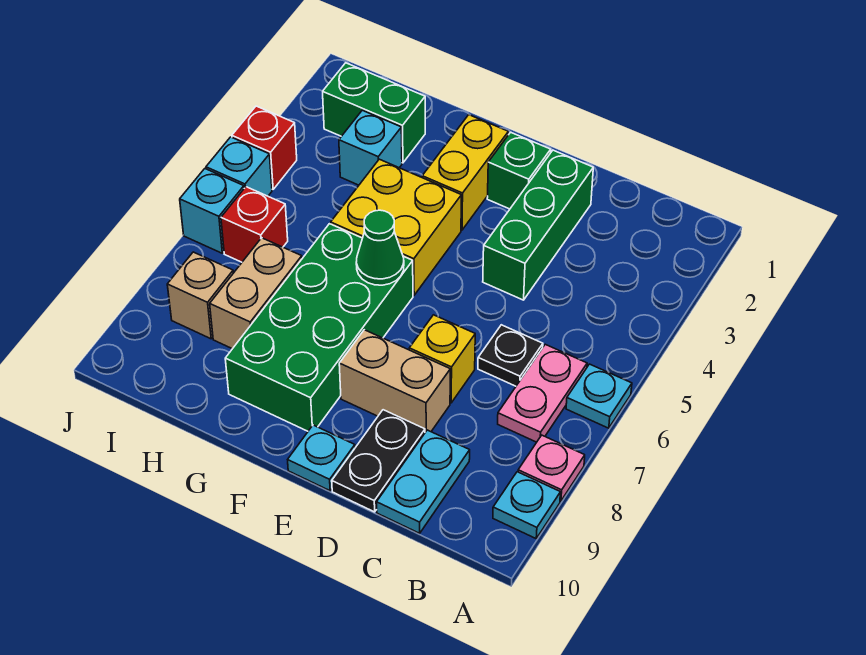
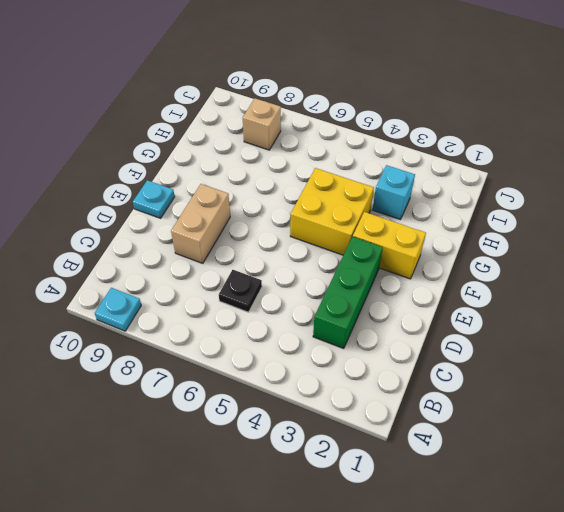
green 1x3 brick [313,237,383,349] -> green 1x3 brick turned to [483,150,593,300]
none -> cyan 1x1 plate [566,364,632,428]
none -> pink 1x1 plate [518,435,585,501]
none -> pink 1x2 plate [498,344,587,442]

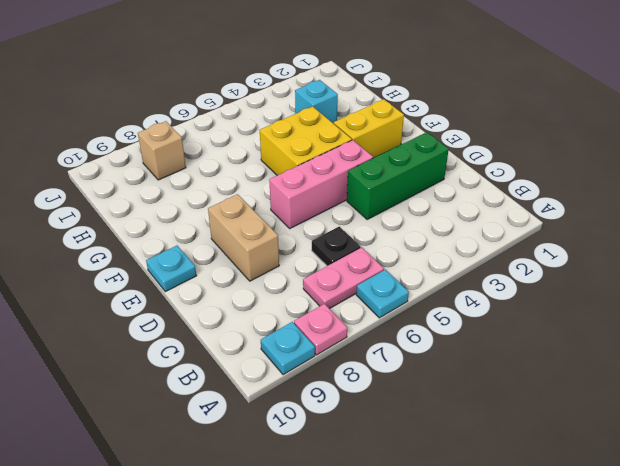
pink 1x3 brick [269,140,373,228] -> none
none -> cyan 1x2 plate [377,430,470,533]
none -> yellow 1x1 brick [409,315,475,403]
none -> black 1x2 plate [332,410,425,512]

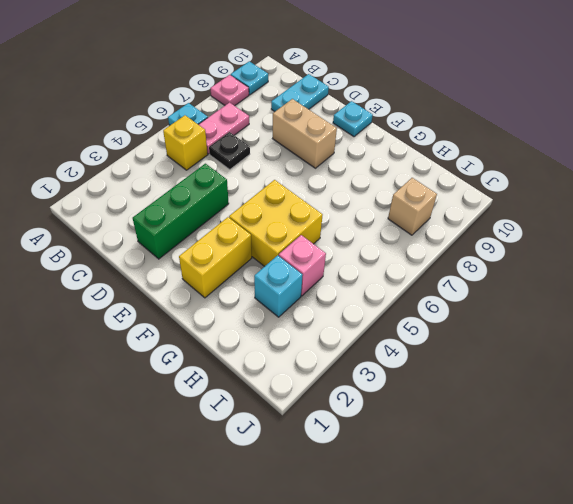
yellow 1x1 brick [163,115,208,170] -> yellow 1x1 brick moved to [409,315,475,403]
pink 1x1 brick [279,235,326,296] -> none
none -> black 1x2 plate [332,410,425,512]
none -> green 1x1 brick [487,132,551,209]
none -> green 2x4 brick [225,224,413,431]

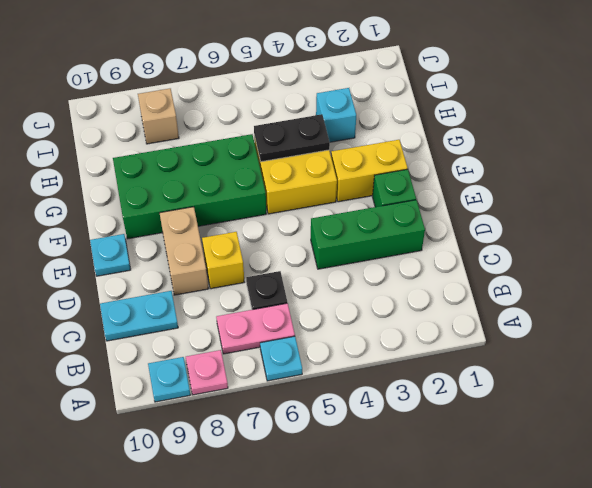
black 1x2 plate [254,114,330,162] -> black 1x2 plate moved to [332,410,425,512]
none -> green 1x2 brick [323,63,425,163]
none -> tan 1x2 brick [210,238,302,349]
none -> red 1x1 brick [221,187,288,262]

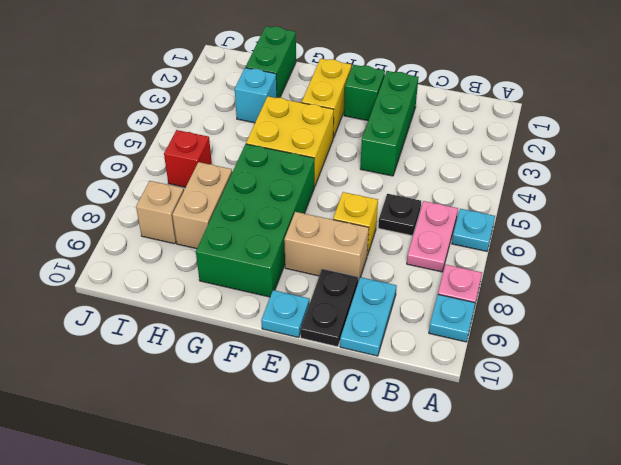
green 1x2 brick [246,26,296,98] -> green 1x2 brick turned to [323,63,425,163]
none -> red 1x1 brick [232,106,297,189]
none -> cyan 1x1 brick [206,137,272,196]
none -> cyan 1x1 brick [180,169,244,253]

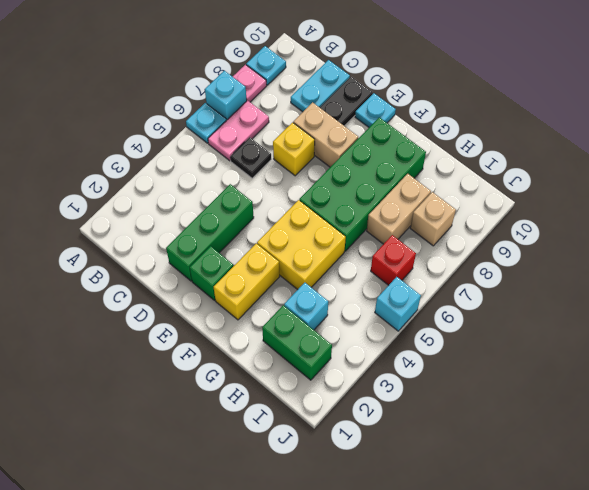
cyan 1x1 brick [205,71,247,121] -> cyan 1x1 brick moved to [180,169,244,253]
none -> red 1x1 brick [232,106,297,189]
none -> green 1x1 cone [356,210,404,285]

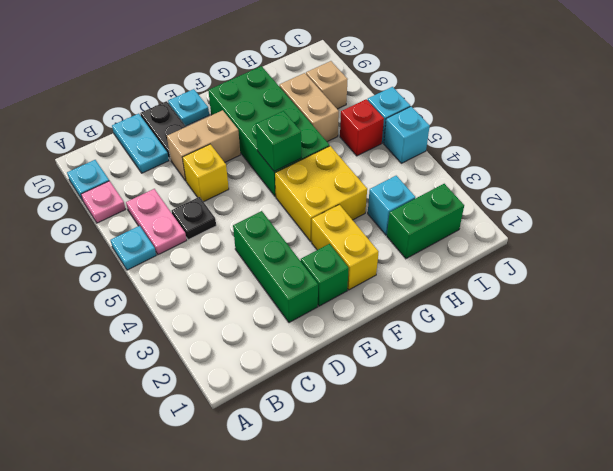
green 1x1 brick [256,111,301,171] -> green 1x1 cone [356,210,404,285]
none -> red 1x1 brick [232,106,297,189]

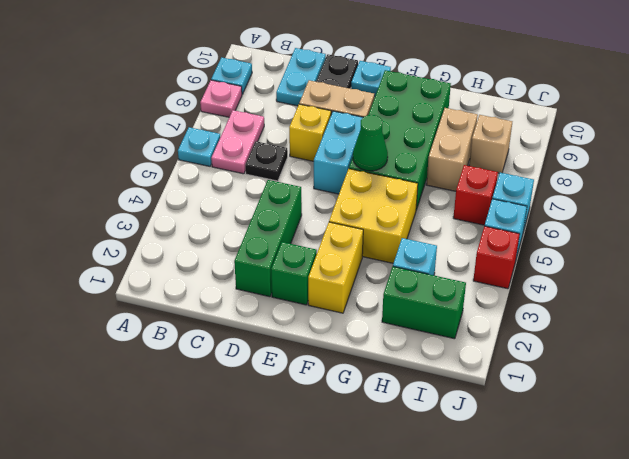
cyan 1x2 brick [314,111,363,194] -> none

